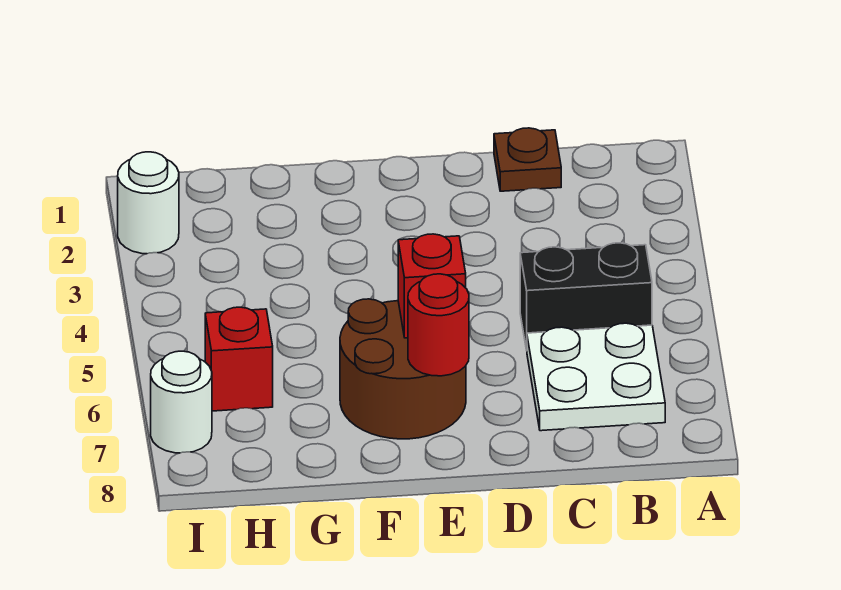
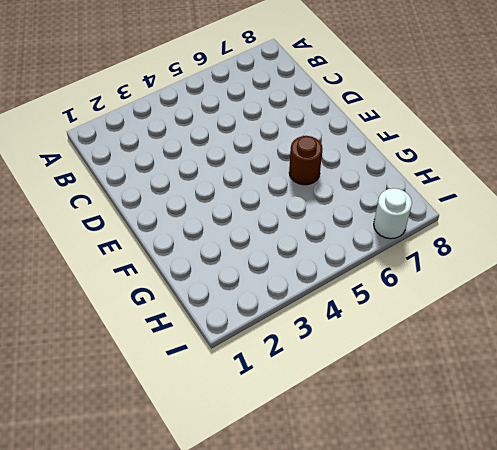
brown 1x1 round brick [289,136,323,185] -> brown 2x2 round brick [340,299,466,439]
none -> black 1x2 brick [520,243,652,350]
none -> white 2x2 plate [527,323,665,431]

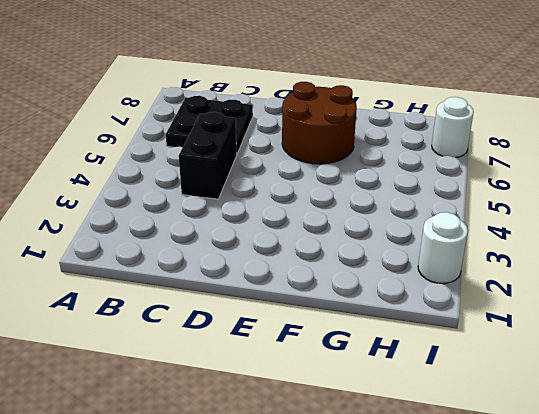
black 2x2 plate [166,96,253,153] -> white 2x2 plate [527,323,665,431]
black 1x2 brick [179,112,237,199] -> black 1x2 brick turned to [520,243,652,350]
none -> brown 1x1 plate [494,128,561,191]
none -> red 1x1 brick [205,307,273,411]

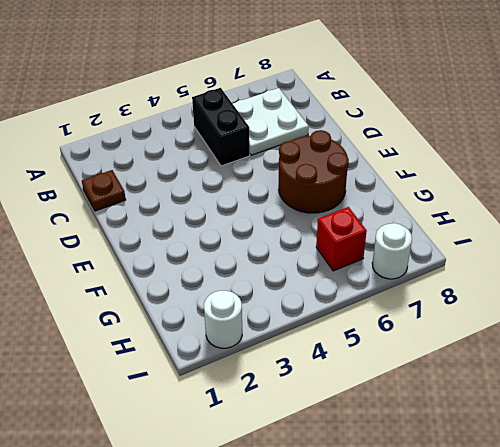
none -> red 1x1 brick [398,234,466,338]
none -> red 1x1 round brick [408,274,469,376]

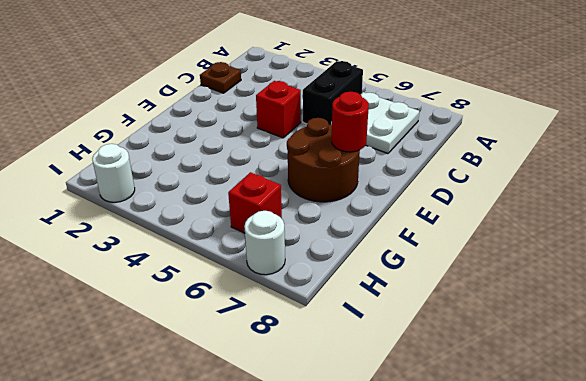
red 1x1 brick [256,81,301,138] -> red 1x1 brick moved to [398,234,466,338]

